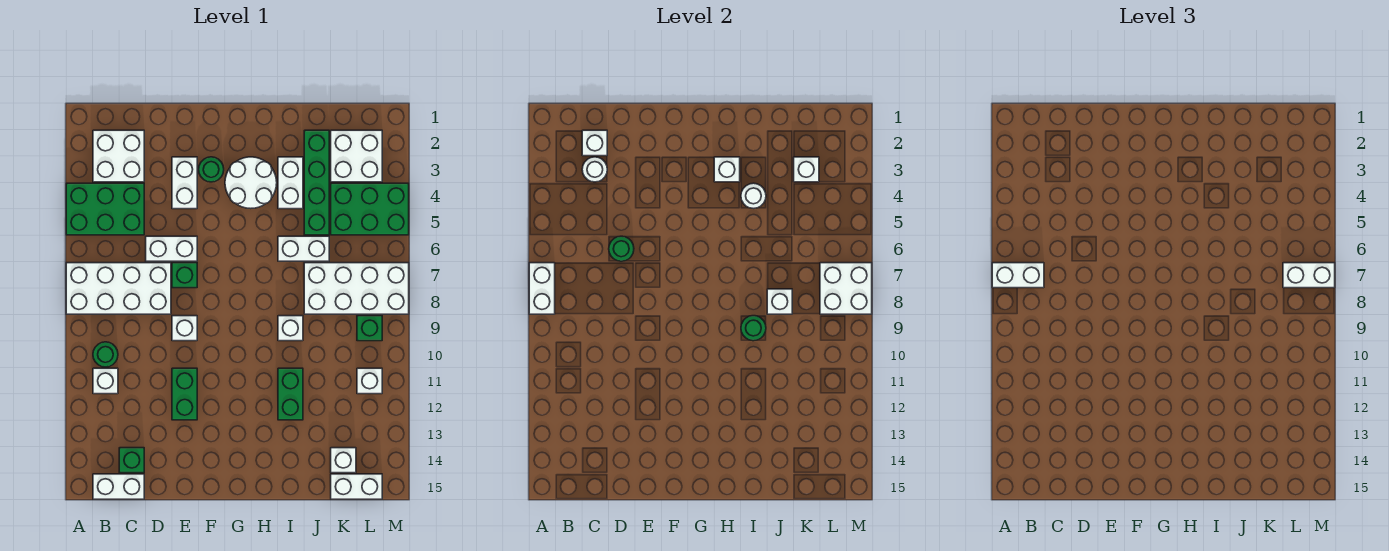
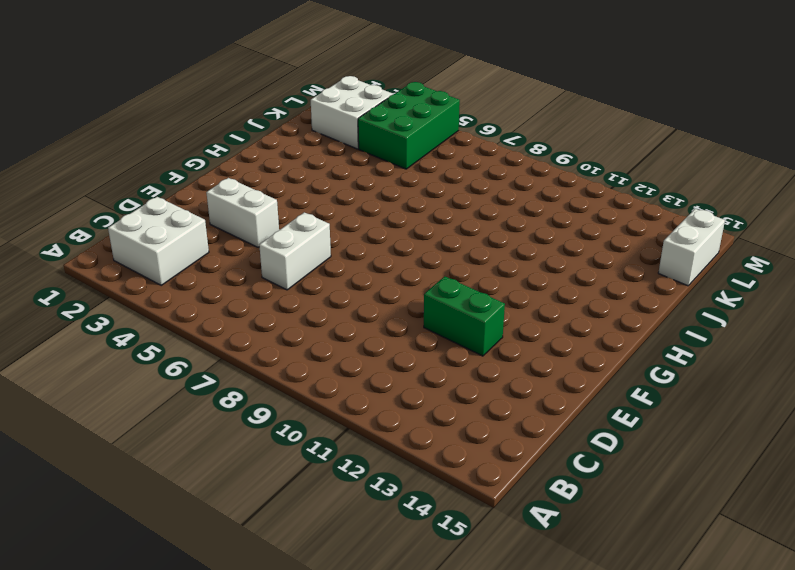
none -> green 2x3 brick [66,183,144,235]
none -> white 2x4 brick [66,263,171,314]
none -> green 1x1 round brick [93,342,118,367]
none -> white 1x1 brick [93,368,118,394]

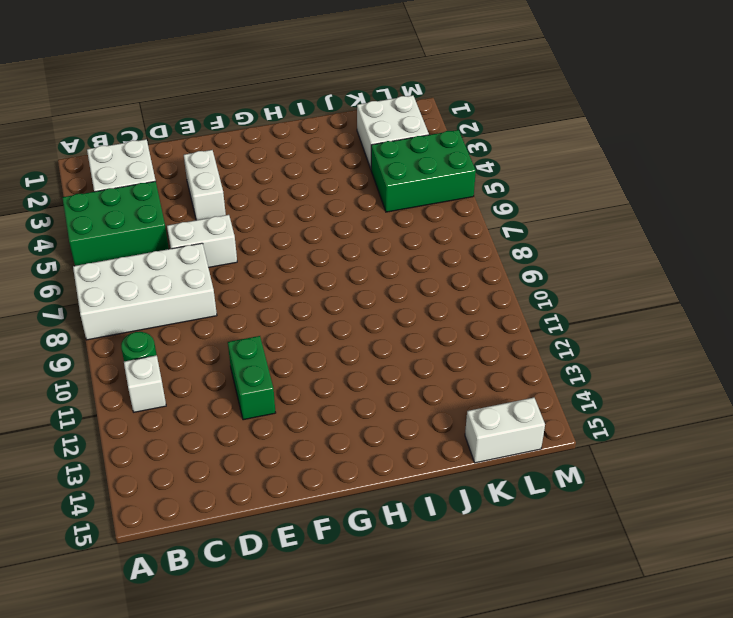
none -> white 1x2 brick [93,474,144,499]
none -> green 1x1 brick [119,448,144,473]
none -> green 1x1 brick [172,263,197,288]
none -> white 1x1 brick [172,316,197,341]

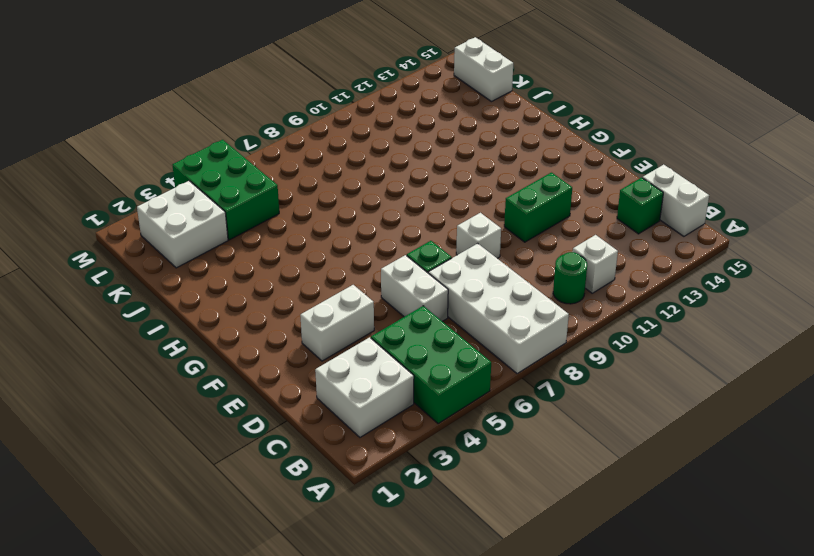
none -> green 1x1 round brick [199,157,224,182]
none -> white 2x2 round brick [225,157,277,208]
none -> white 1x2 brick [278,157,303,209]
none -> white 1x2 brick [278,236,329,261]

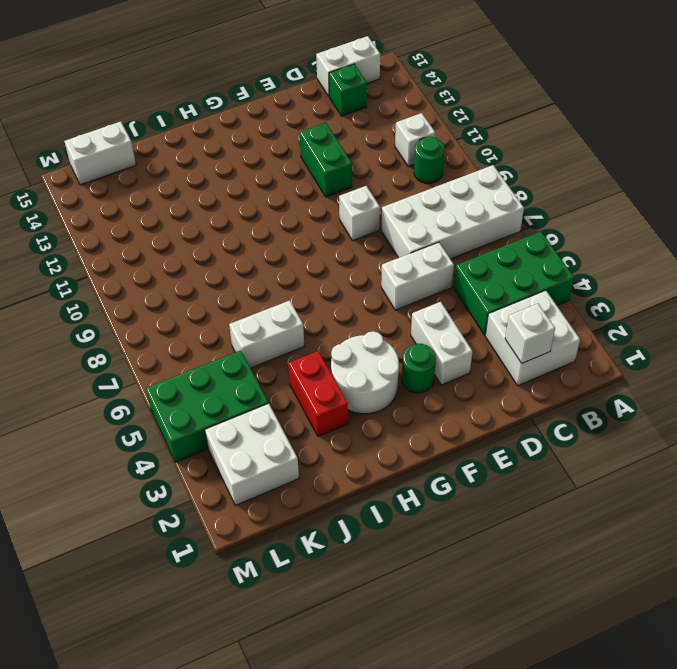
red 1x2 brick [288,351,348,437] -> white 1x2 brick [278,157,303,209]
none -> green 1x1 brick [172,263,197,288]
none -> white 1x1 brick [278,316,303,341]
none -> green 1x2 brick [278,368,303,420]
none -> green 1x4 brick [304,130,329,235]

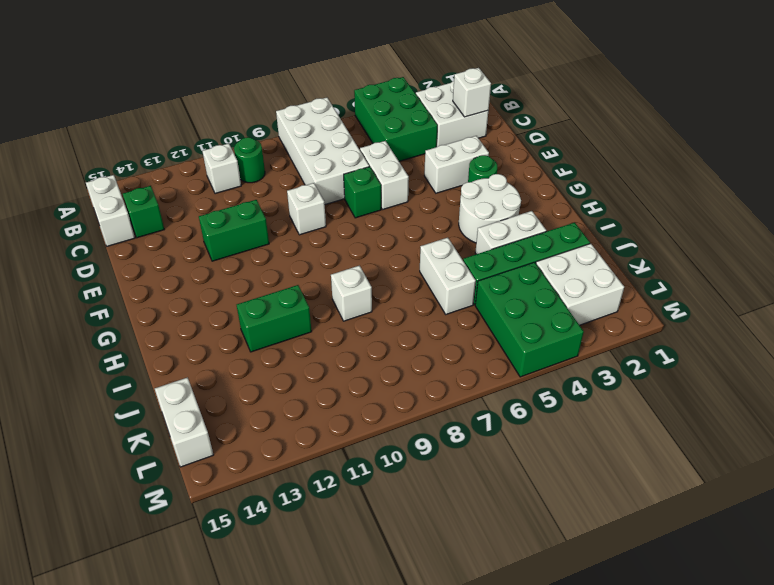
none -> white 2x4 brick [304,263,409,314]
none -> white 1x1 brick [331,448,356,473]
none -> green 1x1 brick [357,316,382,341]
none -> white 1x1 brick [357,368,382,394]

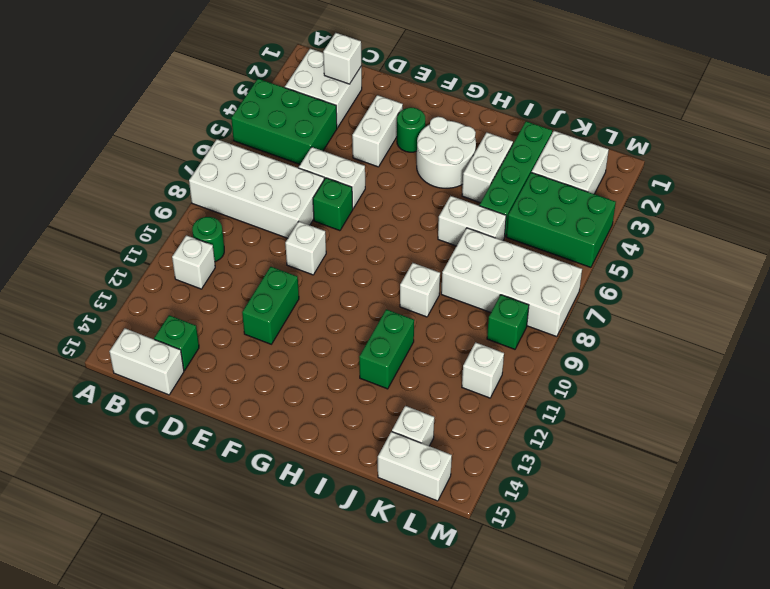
none -> white 1x2 brick [529,263,555,314]
none -> white 1x1 round brick [582,157,607,182]
none -> green 1x1 round brick [609,236,634,261]
none -> white 1x1 brick [714,157,740,182]

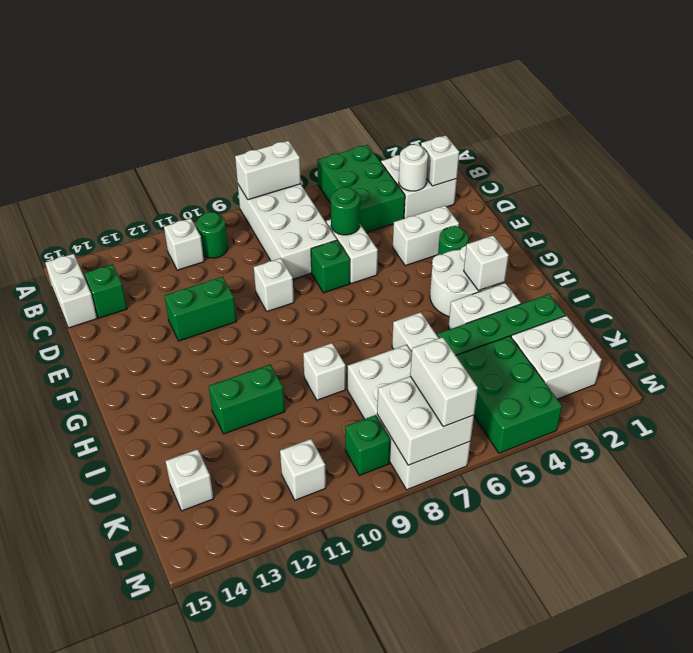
none -> white 1x2 brick [331,474,382,499]
none -> white 1x1 round brick [741,183,766,208]
none -> green 1x1 round brick [741,316,766,341]
none -> white 1x1 brick [767,289,792,314]

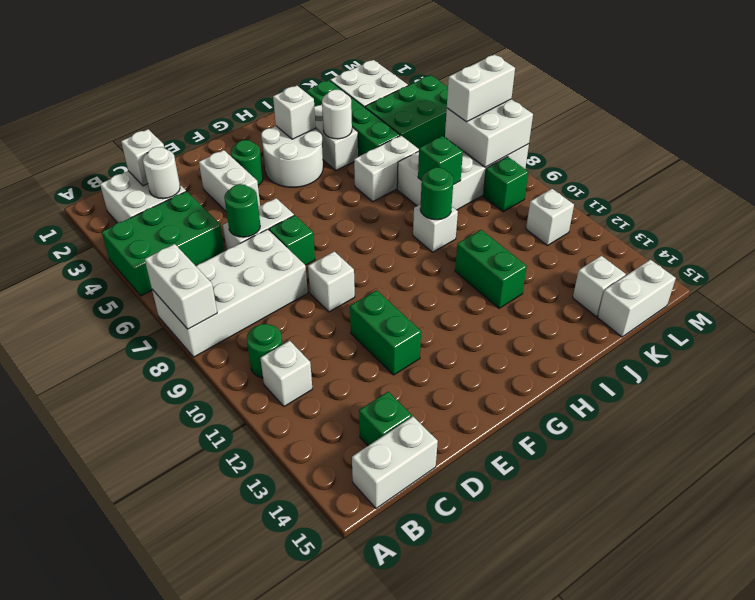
green 1x1 brick [418,136,463,185] -> white 1x1 brick [767,289,792,314]
none -> white 1x1 brick [794,157,819,182]
none -> white 1x2 brick [992,263,1044,288]

